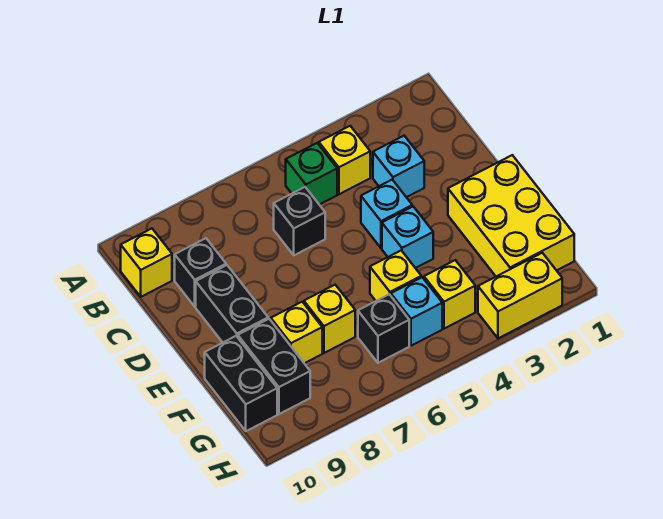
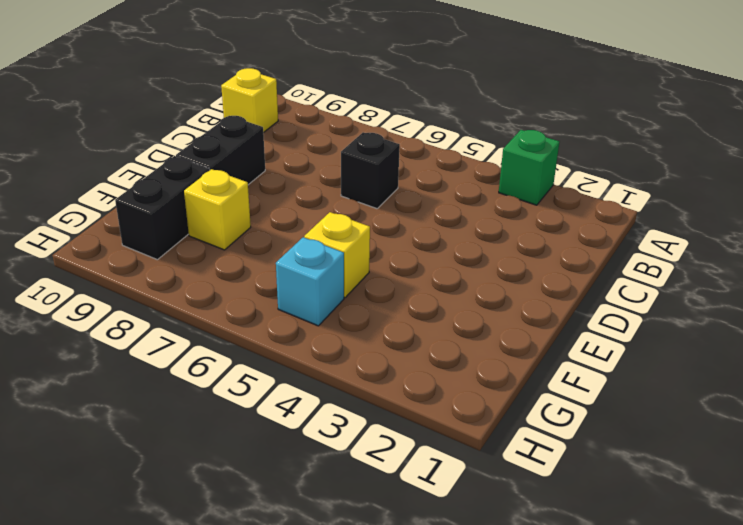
green 1x1 brick [499,130,559,205] -> green 1x1 brick moved to [286,143,337,205]
none -> yellow 1x1 brick [319,126,370,194]
none -> cyan 1x1 brick [373,136,424,197]
none -> black 1x1 brick [175,238,226,307]

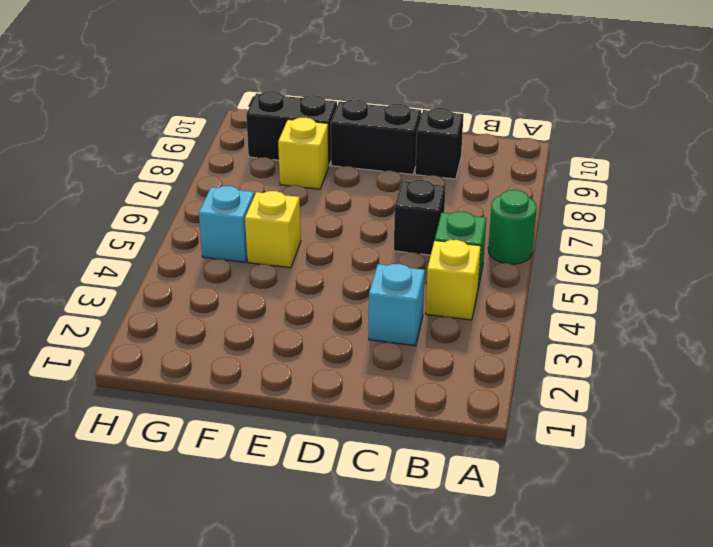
green 1x1 round brick [488,190,537,264] -> none
none -> yellow 1x1 brick [121,229,172,297]
none -> cyan 1x1 brick [361,180,412,248]
none -> yellow 2x3 brick [448,155,574,276]

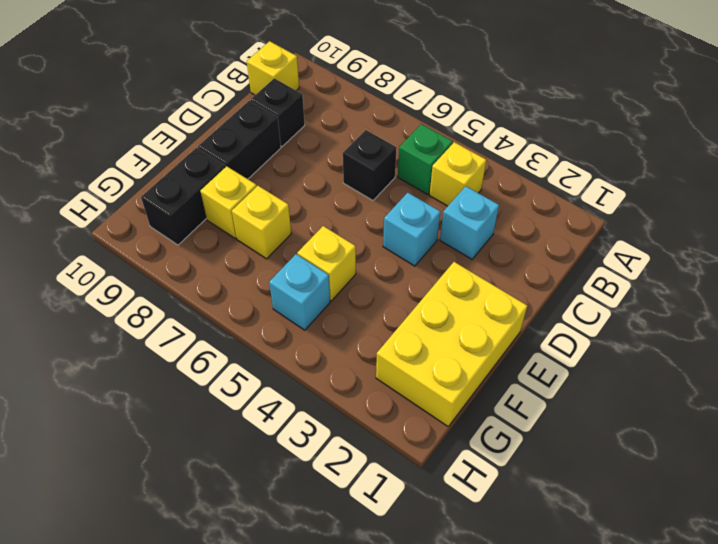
none -> cyan 1x1 brick [382,207,433,268]
none -> black 1x2 brick [205,336,277,431]
none -> yellow 1x1 brick [424,260,475,329]

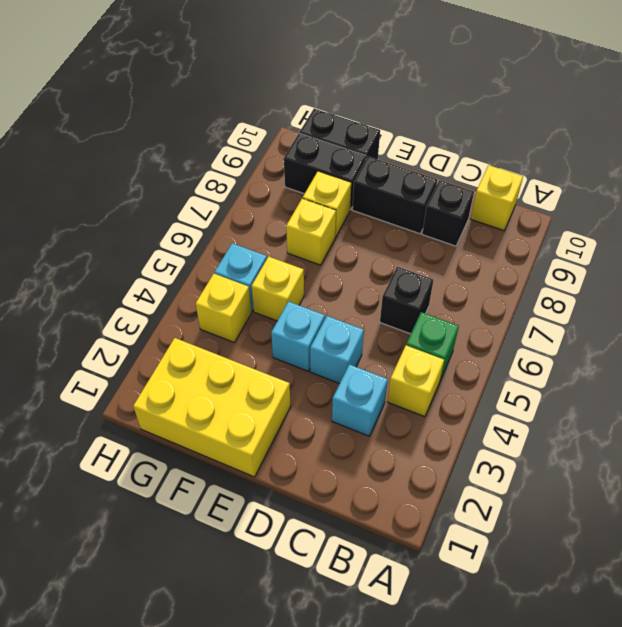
none -> black 1x1 brick [358,294,409,363]
none -> yellow 1x2 brick [478,253,562,338]

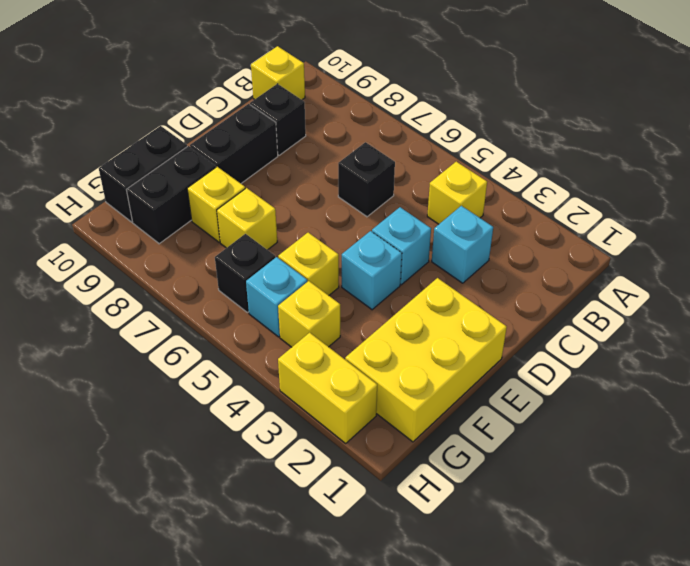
none -> green 1x1 brick [286,143,337,205]

